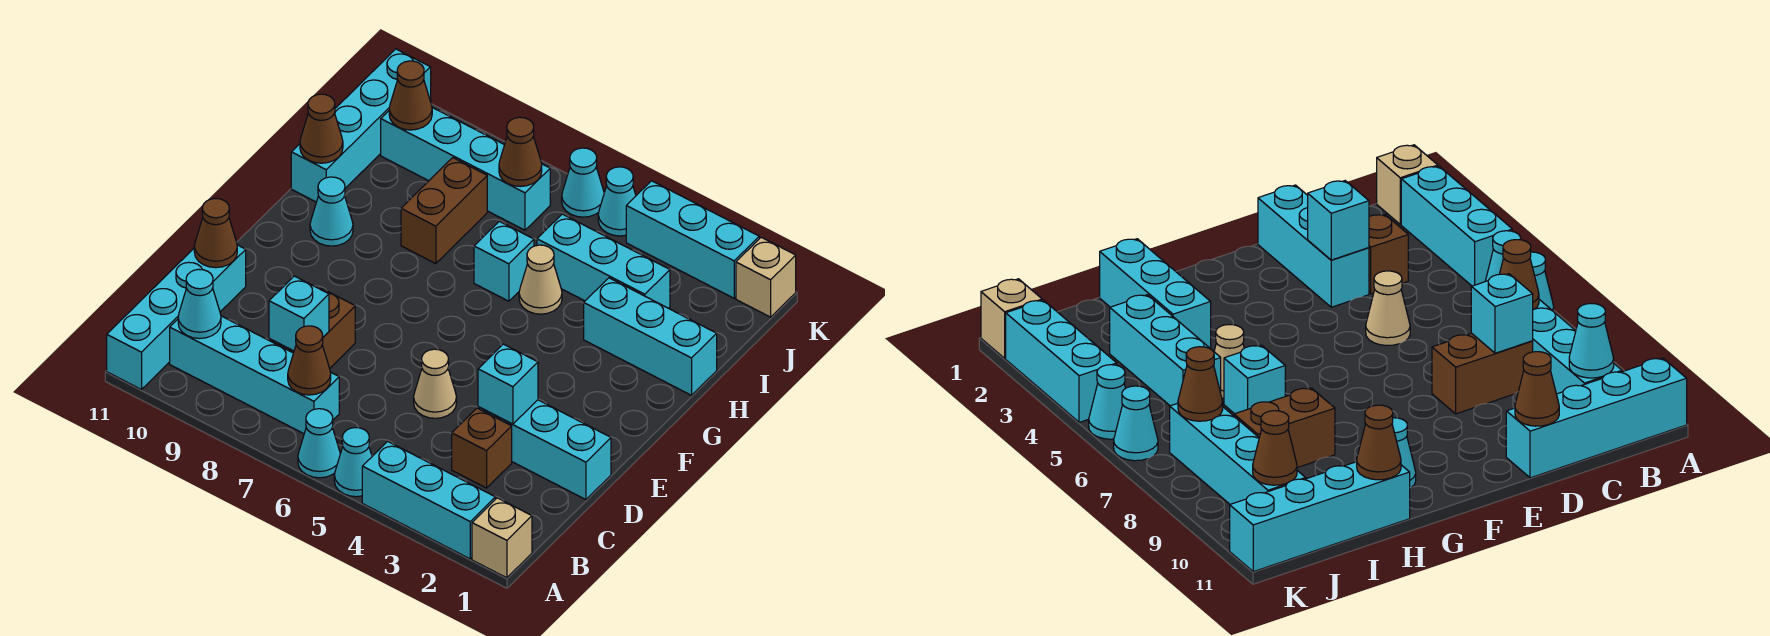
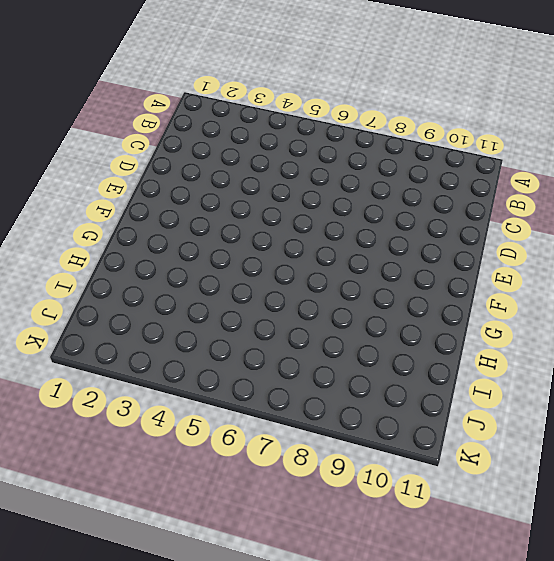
none -> tan 1x1 brick [472,498,532,578]
none -> cyan 1x3 brick [362,441,495,559]
none -> cyan 1x1 cone [334,428,372,497]
none -> cyan 1x1 cone [298,409,340,478]

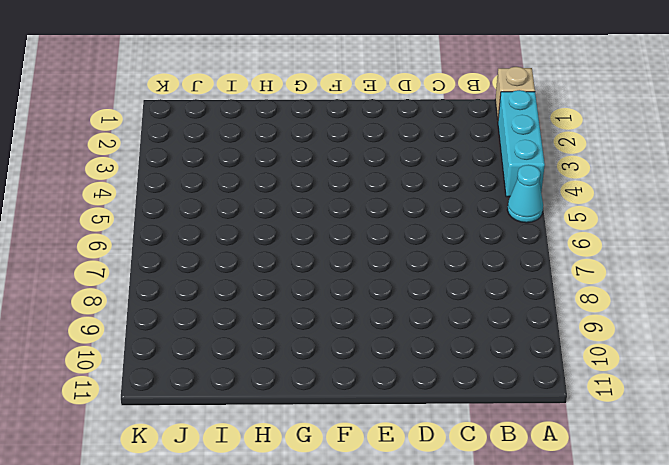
none -> cyan 1x1 cone [298,409,340,478]
none -> cyan 1x4 brick [107,245,246,390]
none -> cyan 1x4 brick [170,316,339,434]
none -> brown 1x1 brick [452,408,512,488]

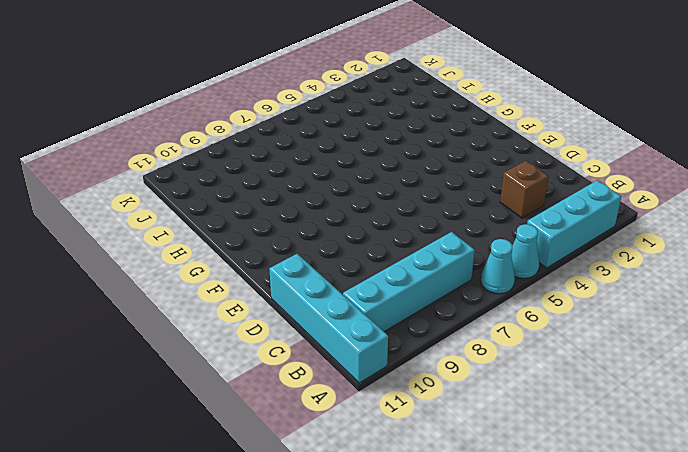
none -> tan 1x1 brick [472,498,532,578]
none -> brown 1x2 brick [269,288,355,368]
none -> cyan 1x3 brick [478,400,611,500]
none -> tan 1x1 cone [414,349,457,418]

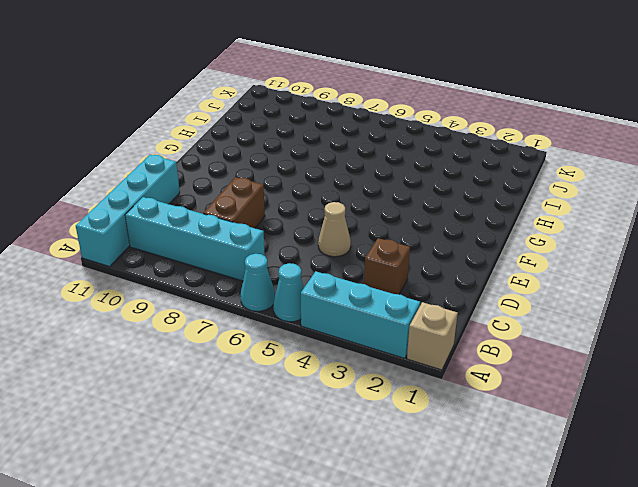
none -> cyan 1x3 brick [478,400,611,500]
none -> cyan 1x1 cone [310,177,353,246]
none -> cyan 1x3 brick [584,278,717,395]
none -> tan 1x1 cone [519,245,562,314]

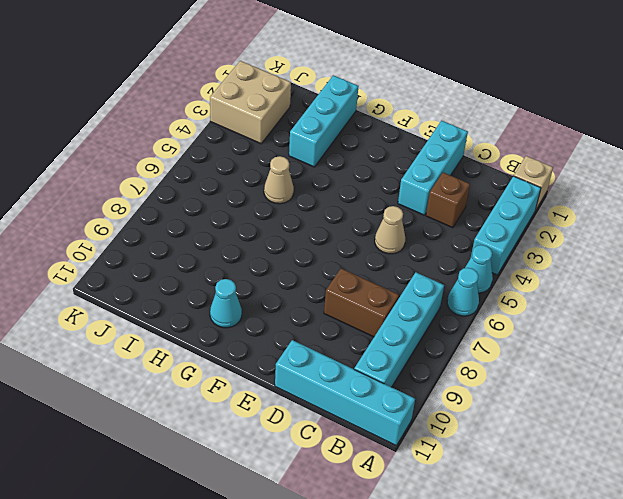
tan 2x2 brick [210,61,291,144] -> cyan 1x3 brick [626,181,759,298]
none -> cyan 1x1 brick [474,221,534,301]
none -> brown 1x2 brick [401,158,487,264]
none -> cyan 1x4 brick [291,49,431,202]
none -> cyan 1x3 brick [537,214,670,308]

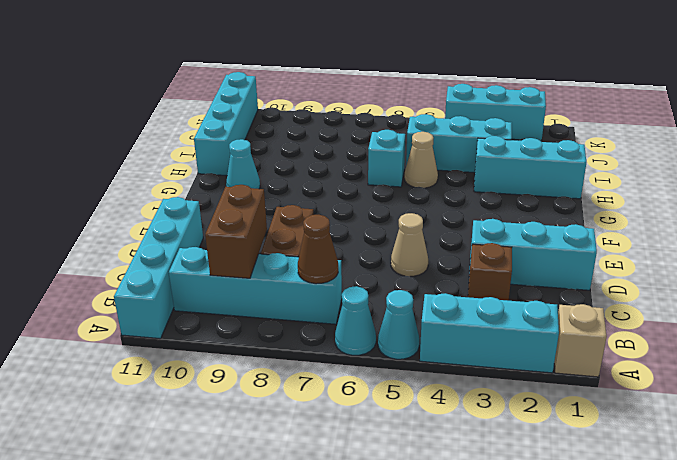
brown 1x2 brick [205,185,267,278] -> brown 1x2 brick moved to [401,158,487,264]
none -> cyan 1x4 brick [381,107,550,230]
none -> tan 1x1 brick [736,237,796,317]
none -> cyan 1x1 cone [598,167,636,236]
none -> cyan 1x1 cone [562,148,604,217]

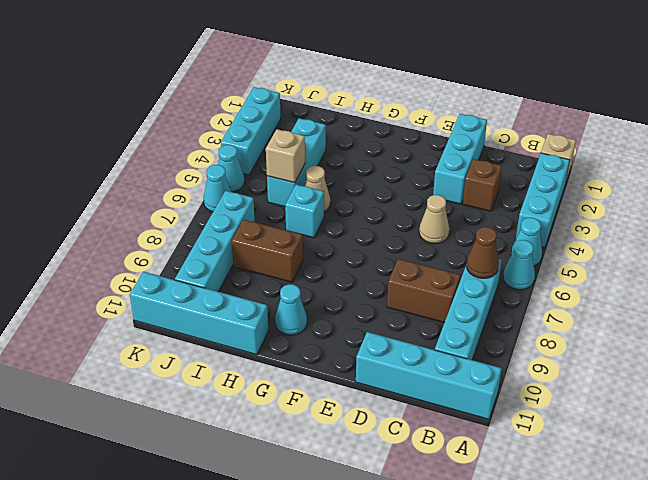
tan 1x1 brick [266,129,305,183] -> tan 1x1 brick moved to [736,237,796,317]
none -> cyan 1x3 brick [584,278,717,395]
none -> cyan 1x1 cone [178,269,221,339]
none -> cyan 1x1 brick [269,276,329,351]
none -> cyan 1x1 brick [478,344,538,424]

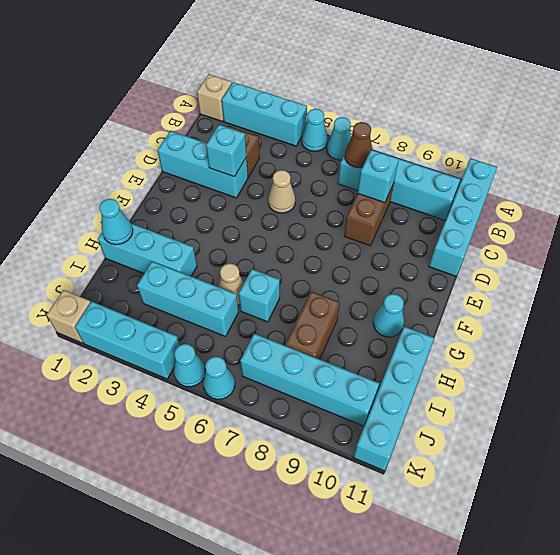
cyan 1x1 cone [99,199,133,245] -> cyan 1x1 cone moved to [178,269,221,339]
none -> brown 1x1 cone [194,199,237,268]
none -> brown 1x1 cone [300,94,343,163]
none -> brown 1x1 cone [499,117,542,187]
none -> brown 1x1 cone [389,61,432,130]

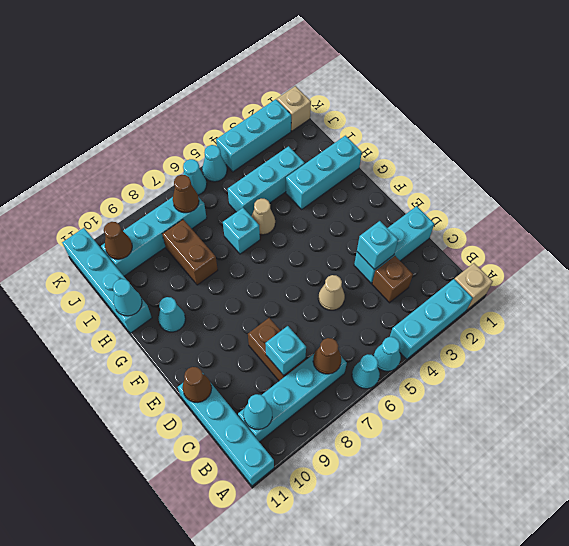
cyan 1x1 cone [113,279,142,316] -> brown 1x1 cone [300,94,343,163]

